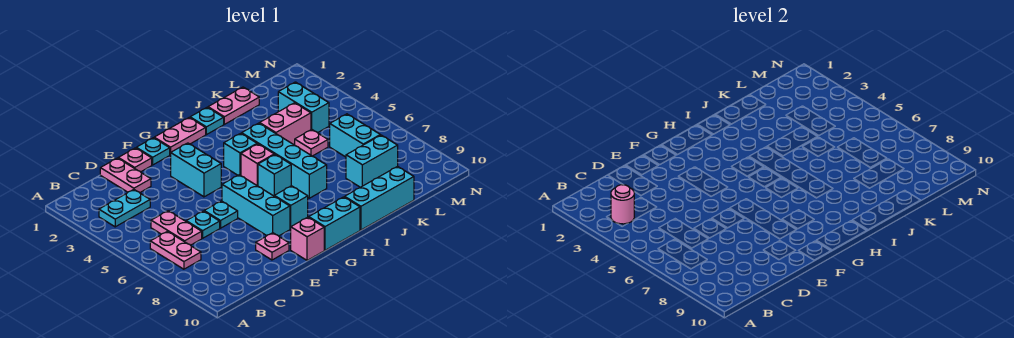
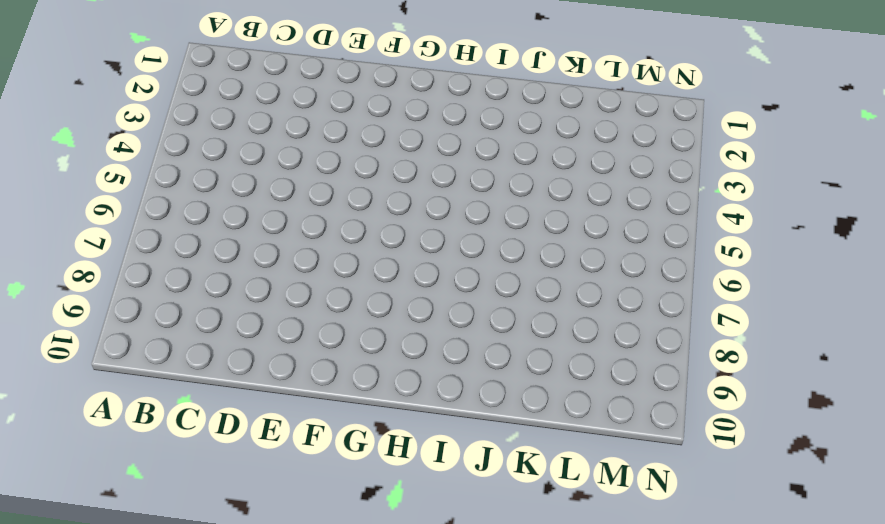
none -> cyan 1x2 plate [99,190,150,227]
none -> pink 1x2 plate [150,231,201,269]
none -> pink 1x2 plate [151,211,202,245]

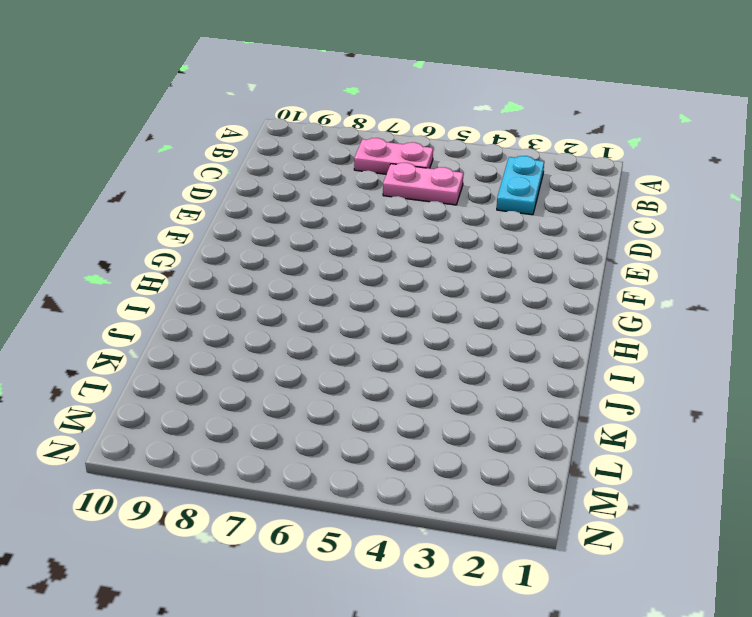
none -> pink 1x2 plate [100,158,151,193]
none -> cyan 1x1 plate [186,211,220,238]
none -> pink 1x1 plate [118,148,152,172]

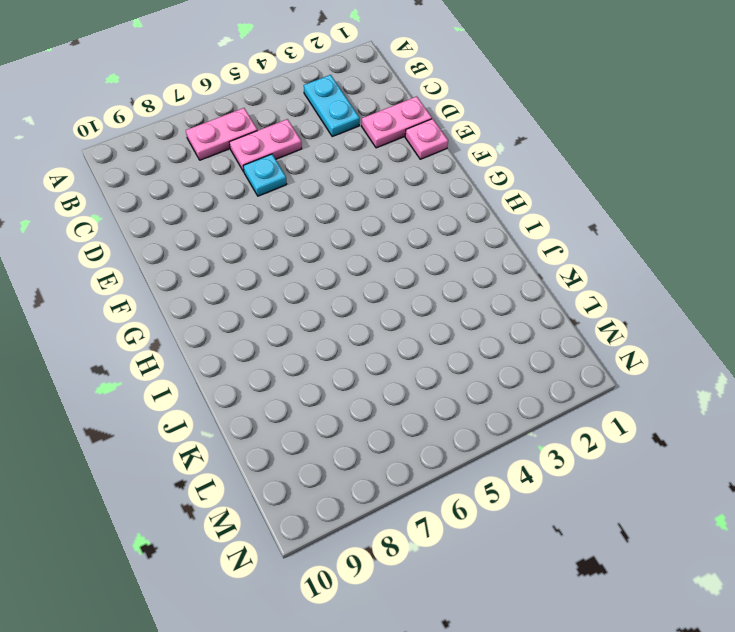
none -> cyan 1x1 plate [204,201,238,228]
none -> pink 1x1 plate [256,233,289,260]
none -> cyan 1x1 plate [137,138,170,165]

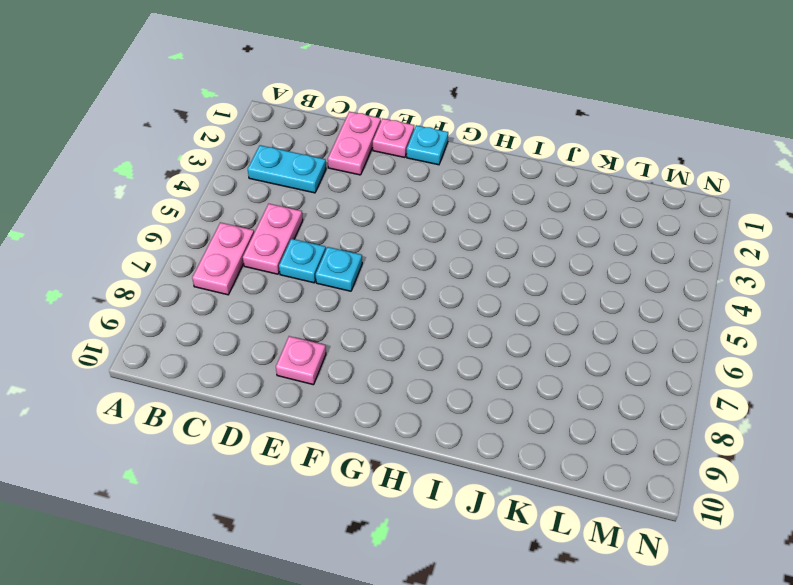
none -> cyan 1x2 brick [171,143,221,197]
none -> cyan 1x3 brick [222,175,290,236]
none -> pink 1x1 brick [291,217,324,260]

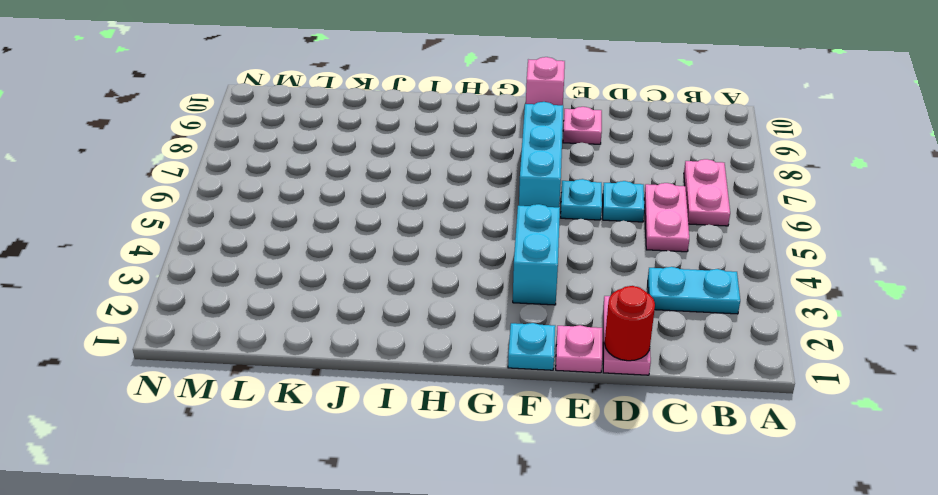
red 1x1 round brick [605,286,655,361] -> none
none -> pink 1x2 plate [154,118,206,155]
none -> cyan 1x1 brick [274,186,308,229]
none -> cyan 1x2 brick [309,197,360,250]

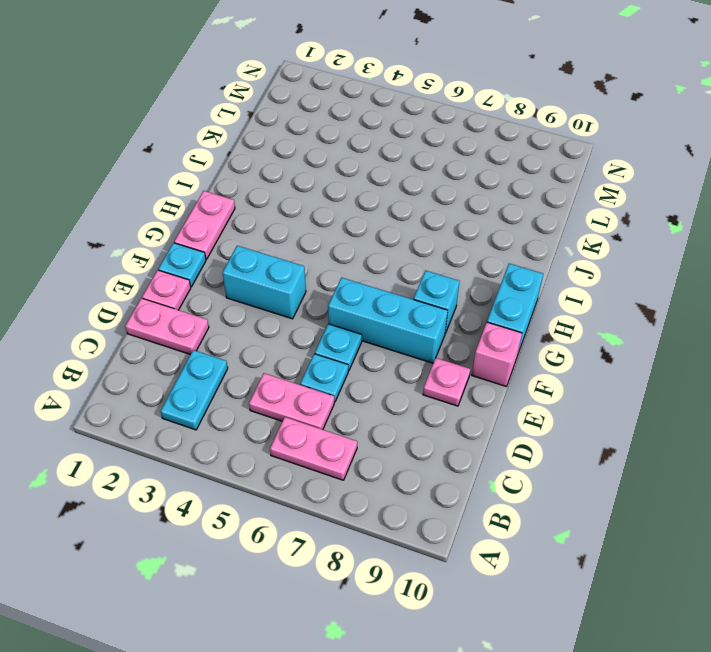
none -> cyan 1x1 brick [224,133,257,175]
none -> pink 1x1 brick [241,144,274,186]
none -> cyan 1x1 brick [258,155,291,196]

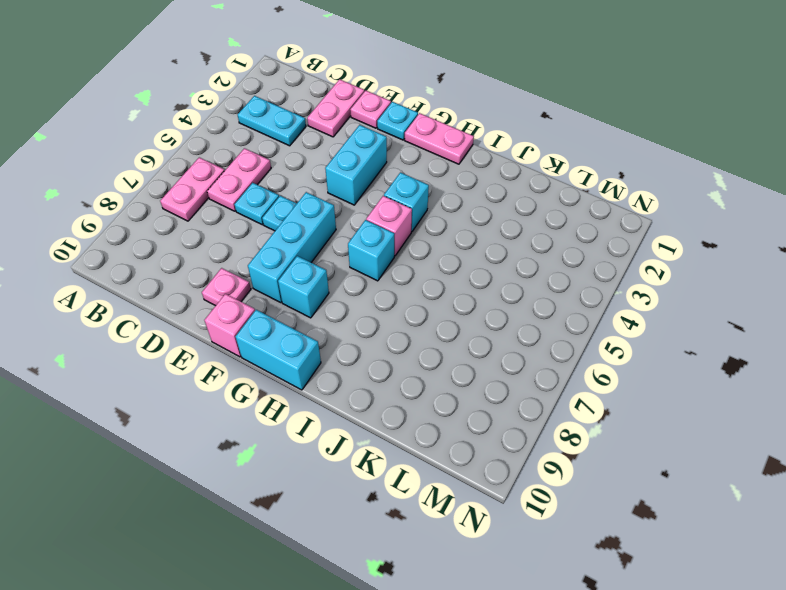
none -> cyan 1x1 plate [190,107,224,135]
none -> cyan 1x4 brick [242,123,327,198]
none -> cyan 1x3 brick [345,166,414,230]

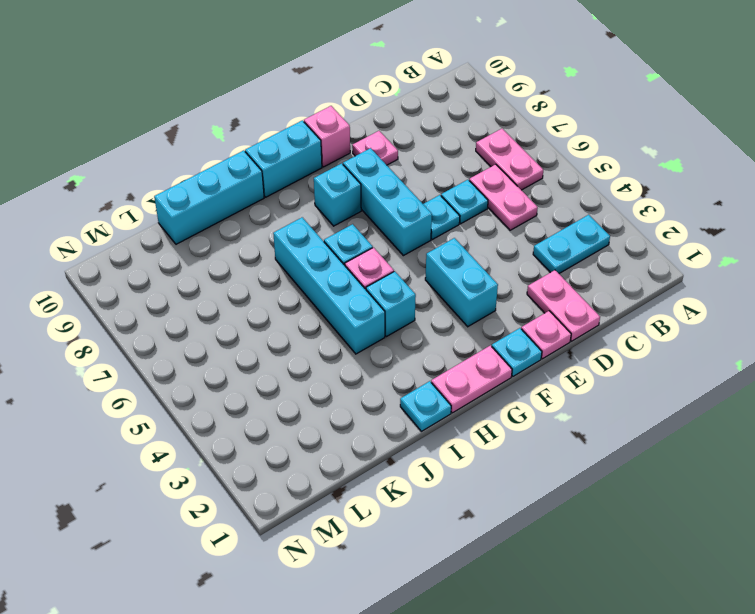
none -> pink 1x2 plate [208,87,259,124]
none -> pink 1x2 brick [260,103,311,145]
none -> pink 1x1 plate [295,129,328,156]

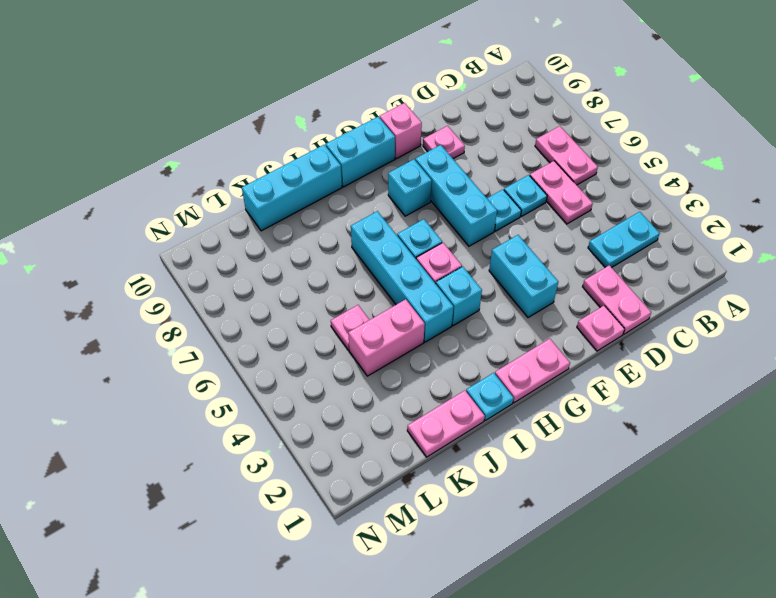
none -> cyan 1x1 plate [137,138,170,165]
none -> cyan 1x2 brick [346,135,398,187]
none -> cyan 1x2 brick [278,82,329,133]

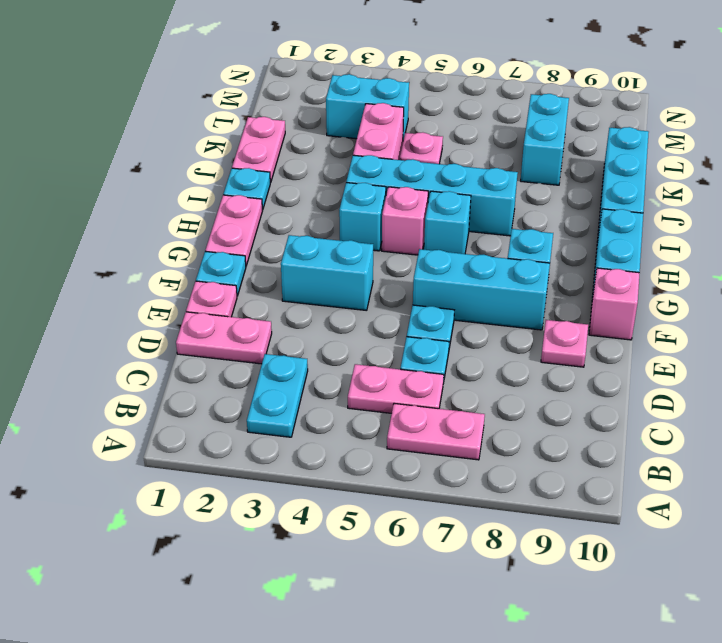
none -> cyan 1x2 brick [330,114,380,157]
none -> pink 1x1 round brick [611,185,634,224]

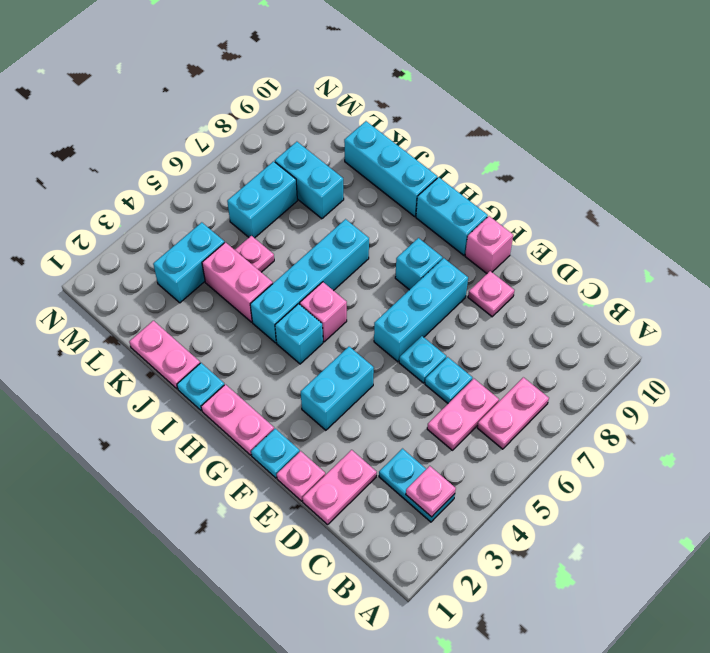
pink 1x1 plate [406,466,456,517] -> pink 1x1 round brick [611,185,634,224]
none -> cyan 1x1 brick [258,155,291,196]

